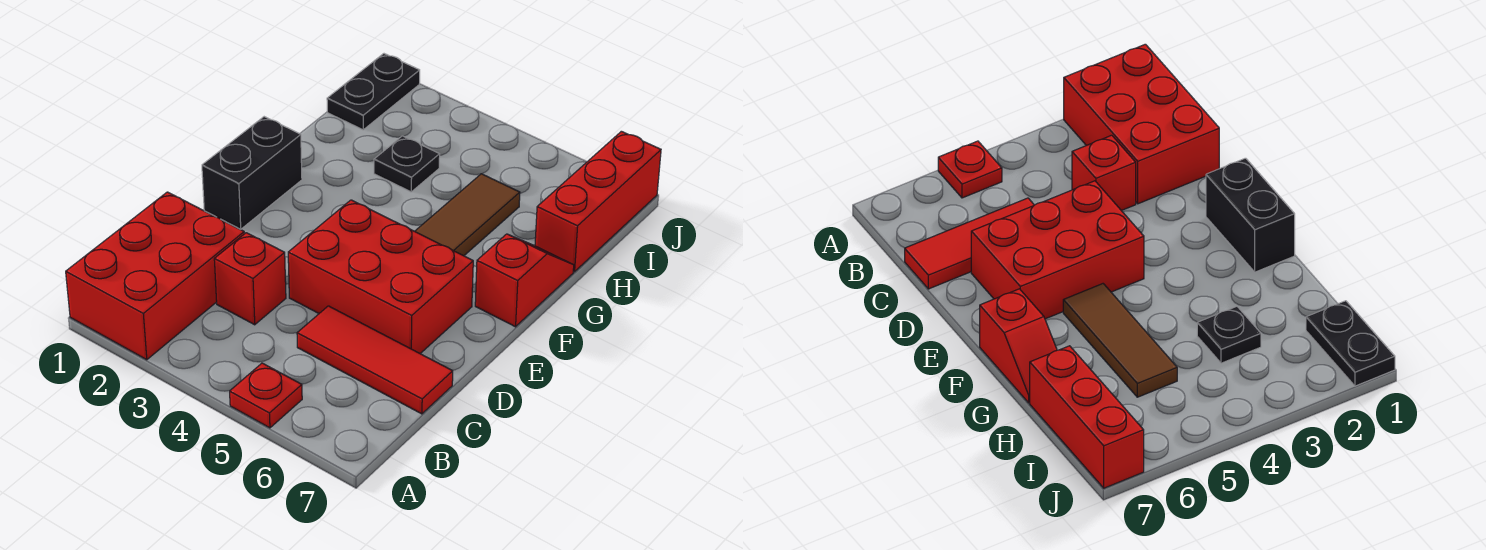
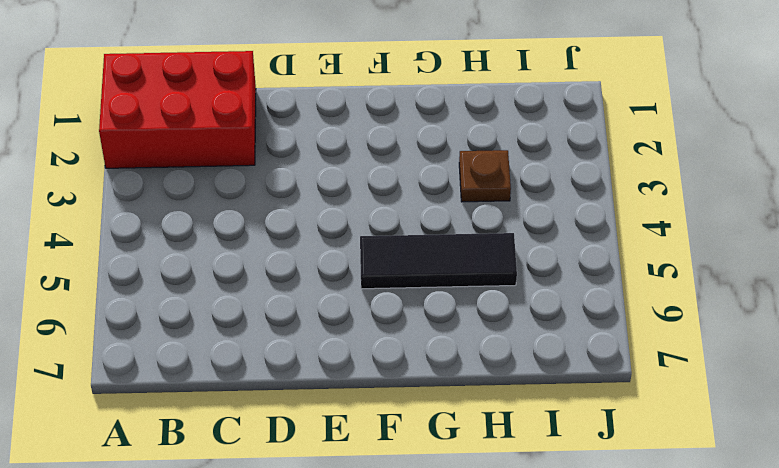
black 1x3 tile [360,233,517,289] -> brown 1x3 tile [415,174,520,256]
brown 1x1 plate [459,150,511,202] -> black 1x1 plate [374,136,440,192]
none -> red 1x1 plate [230,363,302,428]
none -> red 1x1 brick [214,233,286,325]

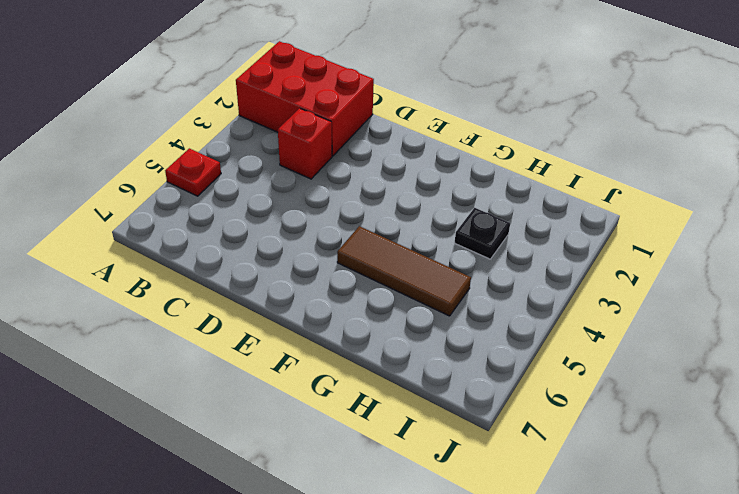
none -> red 1x3 tile [297,306,453,414]
none -> red 2x3 brick [288,200,473,354]

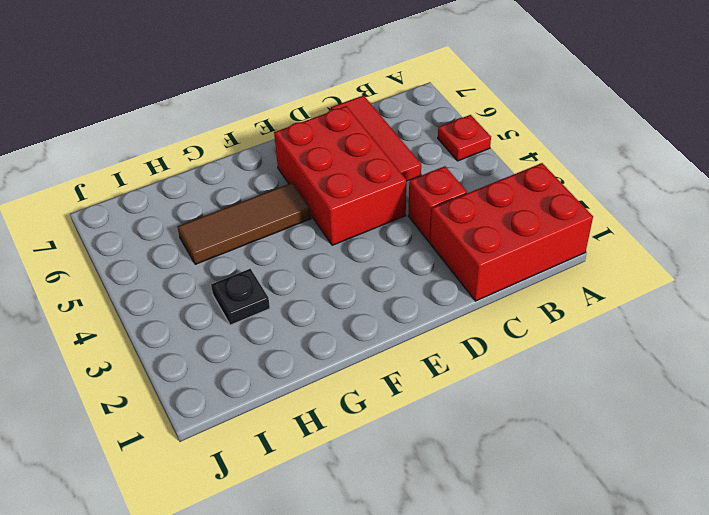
none -> black 1x2 brick [202,117,302,229]
none -> red 1x2 slope [475,234,574,327]

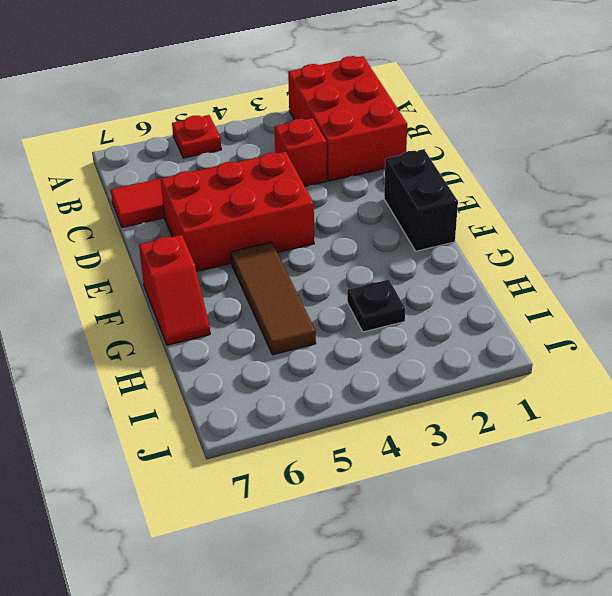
none -> red 1x3 brick [535,131,661,272]
none -> black 1x2 plate [327,54,420,130]

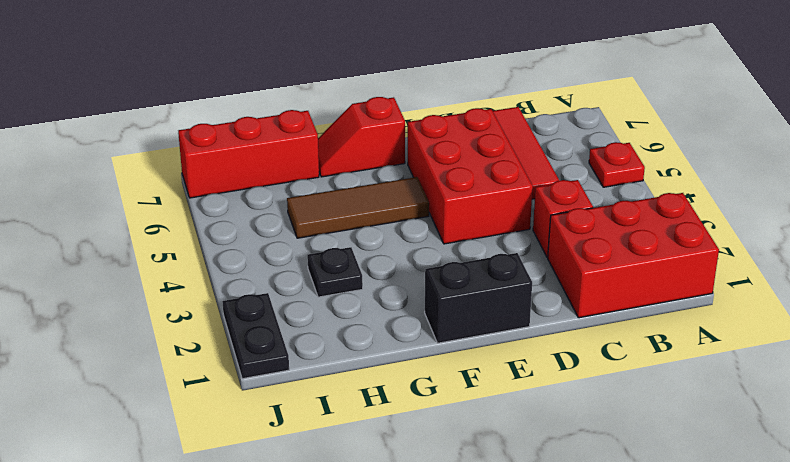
black 1x2 plate [222,293,289,379] -> black 1x2 plate turned to [327,54,420,130]

